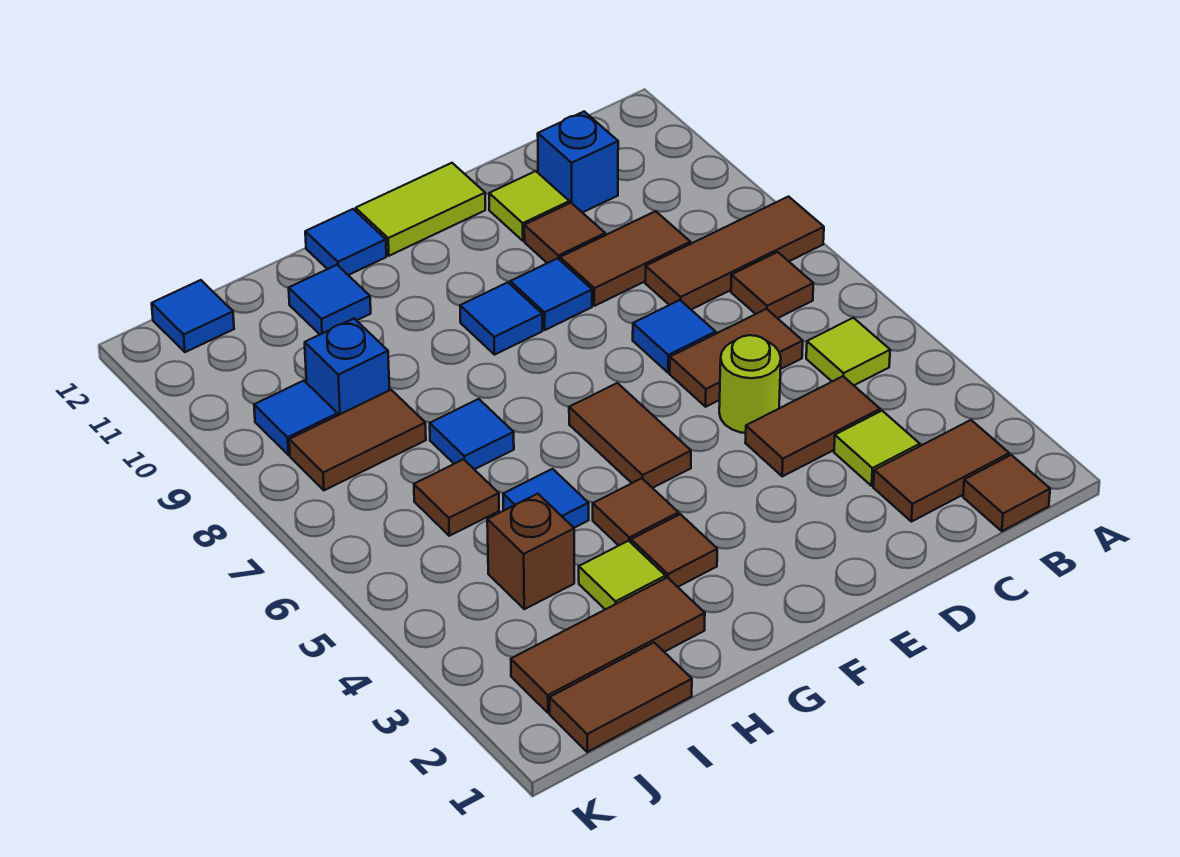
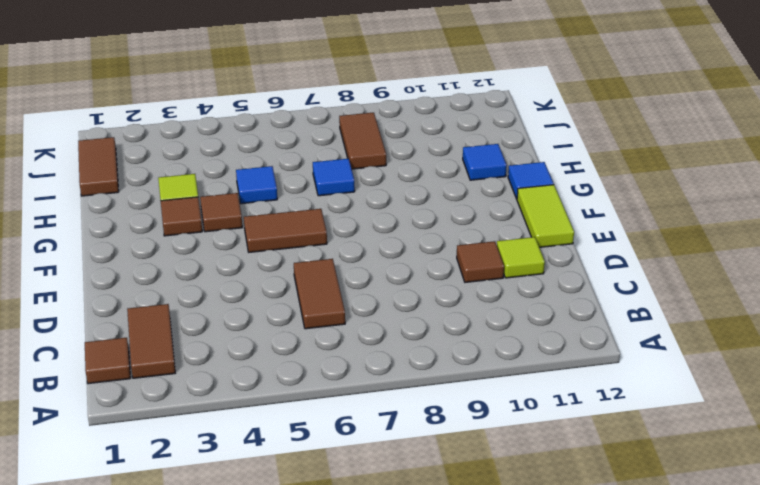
none -> brown 1x3 tile [645,197,824,309]
none -> lime 1x1 tile [806,318,890,385]
none -> brown 1x1 tile [731,252,814,318]
none -> lime 1x1 tile [834,411,920,486]

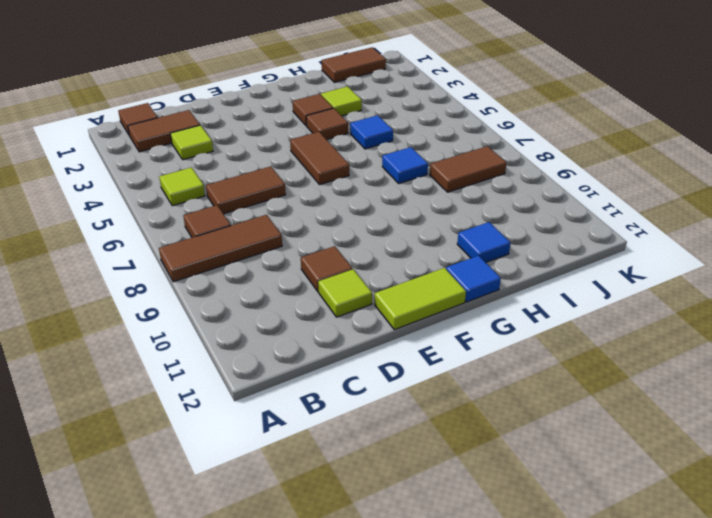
none -> brown 1x2 tile [745,376,880,476]
none -> brown 1x2 tile [560,211,690,306]
none -> blue 1x1 brick [538,112,618,213]
none -> lime 1x1 round brick [719,335,781,433]

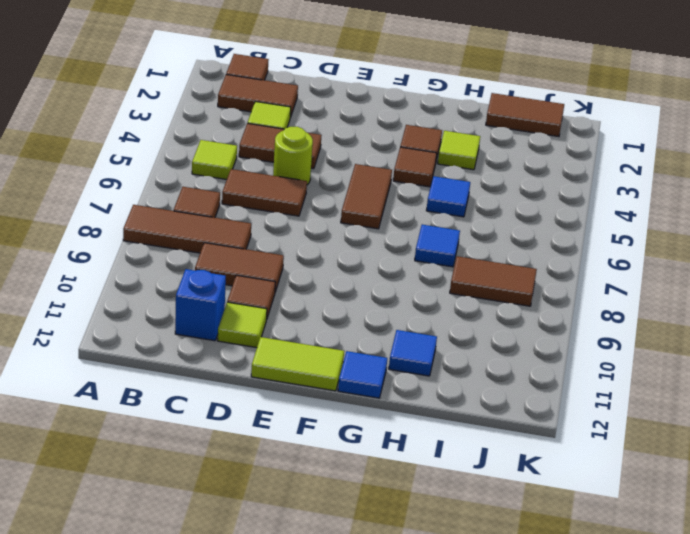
none -> blue 1x1 tile [633,300,716,373]
none -> blue 1x1 tile [510,258,592,330]
none -> blue 1x1 tile [460,282,542,355]
none -> brown 1x3 tile [511,577,705,713]

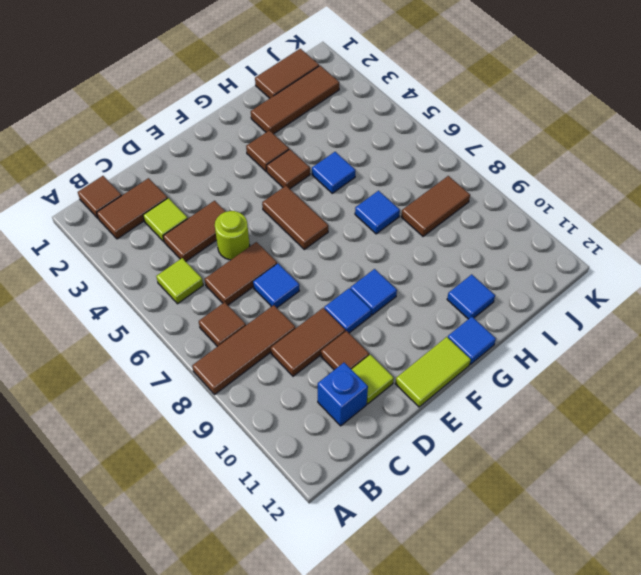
none -> lime 1x1 tile [579,541,666,609]
none -> brown 1x1 brick [487,494,574,609]
none -> brown 1x1 tile [414,459,499,536]
none -> blue 1x1 brick [305,319,390,415]

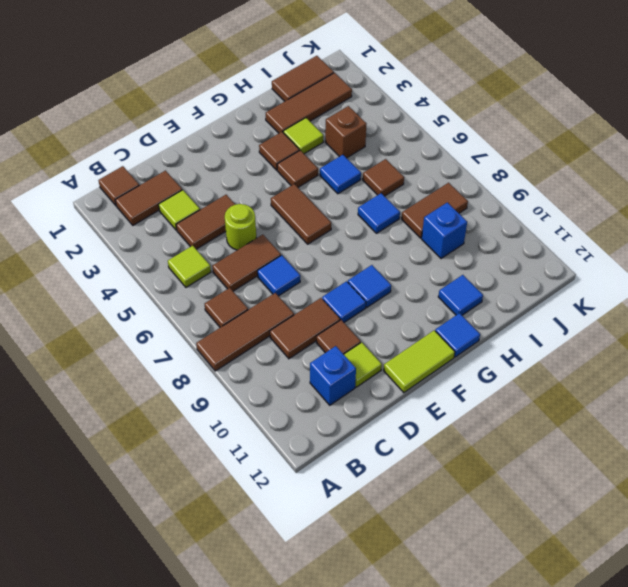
none -> blue 1x1 tile [254,381,338,455]
none -> blue 1x1 tile [152,280,234,352]

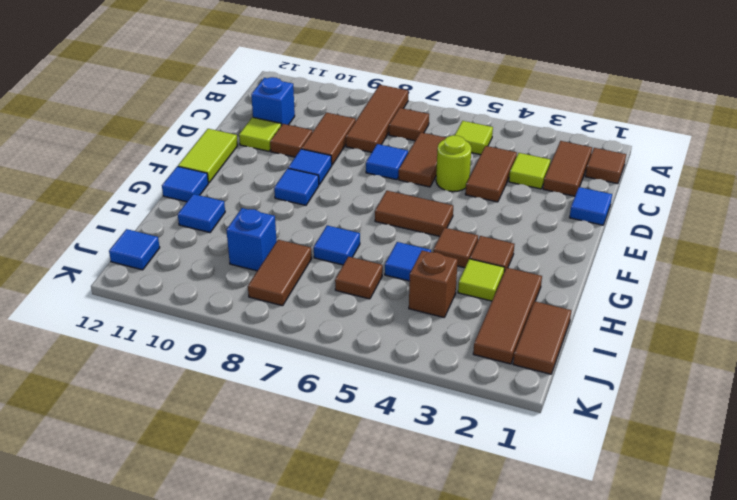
blue 1x1 tile [570,187,612,225] -> blue 1x1 tile moved to [254,381,338,455]

